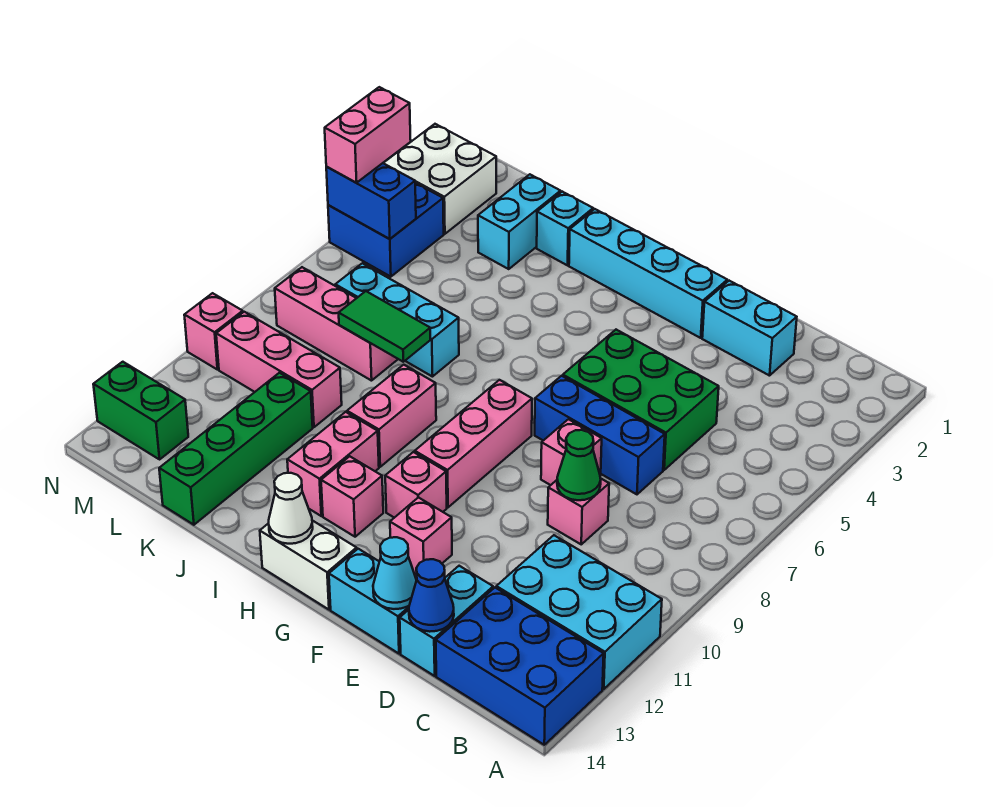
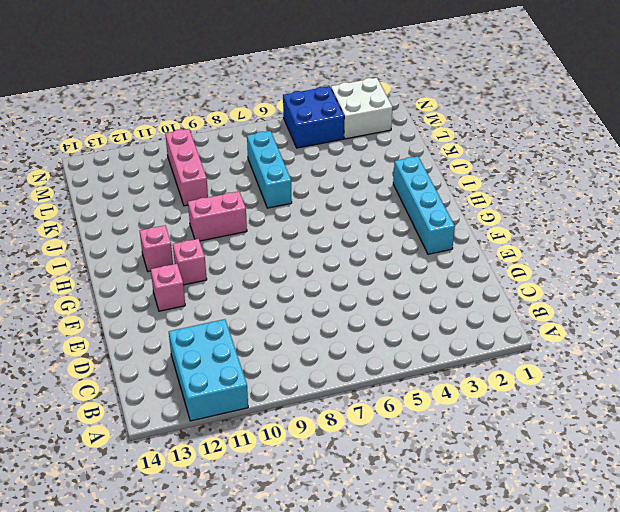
none -> blue 2x3 brick [436,588,604,745]
none -> cyan 1x2 brick [702,281,797,376]
none -> green 2x3 brick [563,330,719,470]
none -> blue 1x3 brick [535,376,665,494]

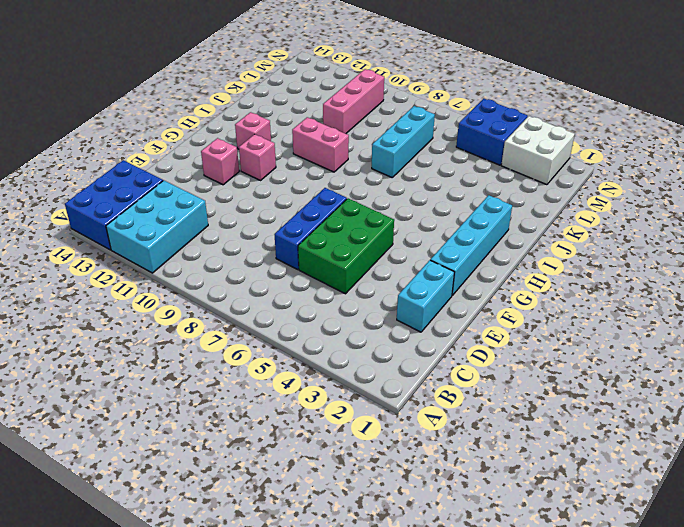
none -> pink 1x1 brick [548,479,609,544]
none -> cyan 1x2 brick [400,566,493,676]
none -> pink 1x1 brick [541,419,602,485]
none -> cyan 1x2 brick [329,549,409,654]

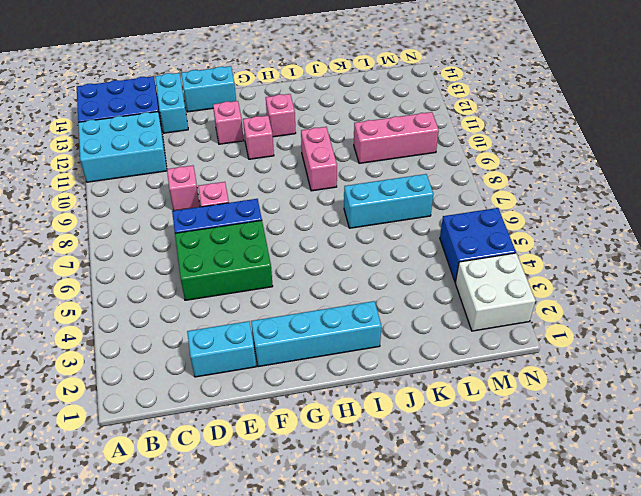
none -> pink 1x3 brick [415,380,532,507]
none -> white 1x2 brick [260,520,357,610]
none -> pink 1x2 brick [287,412,379,516]
none -> cyan 1x1 brick [537,192,593,265]

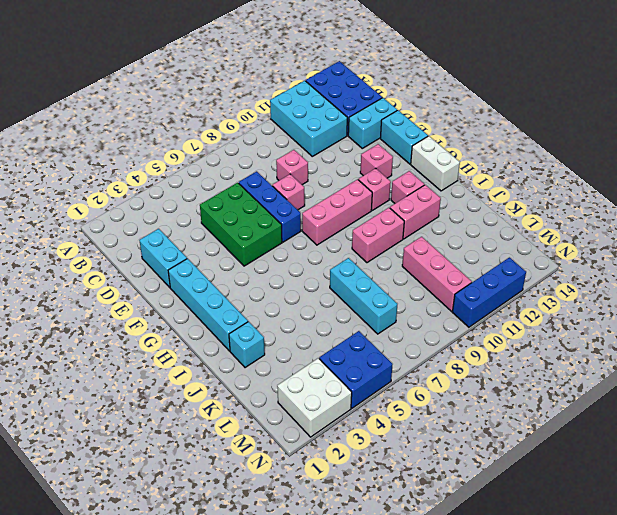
blue 1x3 brick [452,257,526,327] -> pink 1x1 brick [184,293,243,370]
none -> cyan 1x2 brick [478,174,561,269]
none -> pink 1x3 brick [275,267,398,381]
none -> green 1x4 brick [159,373,313,525]
none -> green 1x2 brick [93,362,188,459]

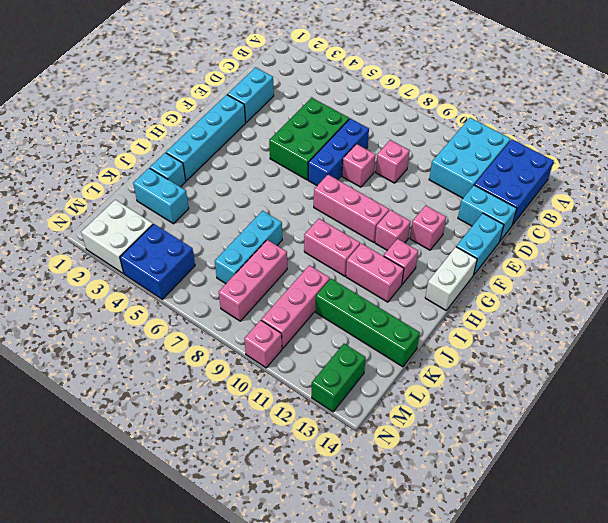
none -> green 1x1 cone [557,430,601,500]
none -> blue 1x1 cone [409,559,454,632]
none -> cyan 1x1 cone [373,537,417,609]
none -> white 1x1 cone [269,473,313,544]

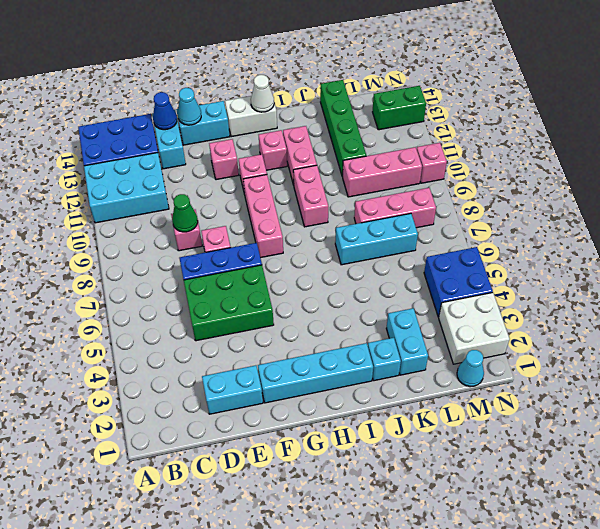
cyan 1x1 cone [457,350,484,387] -> none
none -> green 1x2 tile [339,291,431,362]
none -> blue 1x2 brick [326,163,416,239]
none -> pink 1x2 brick [325,87,411,183]

